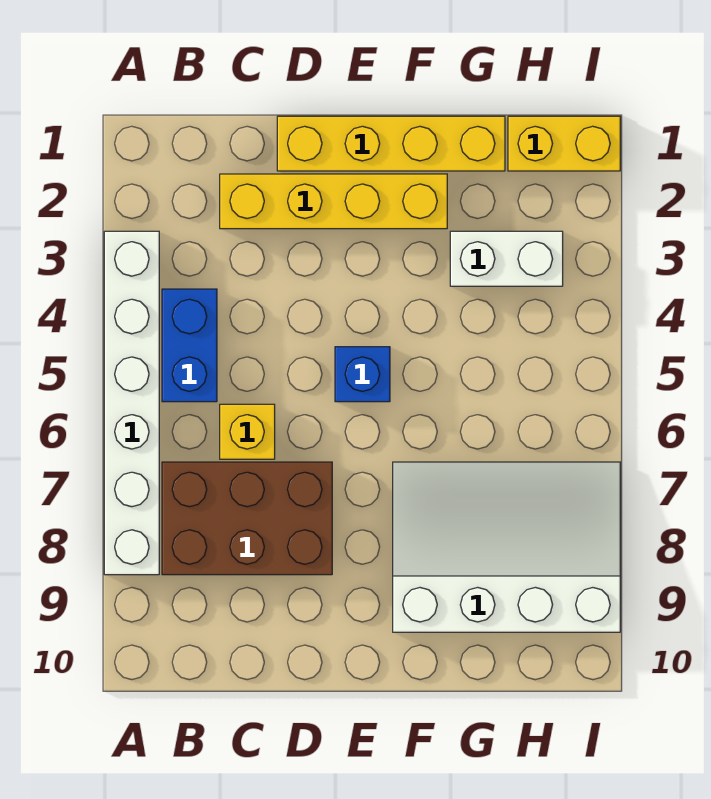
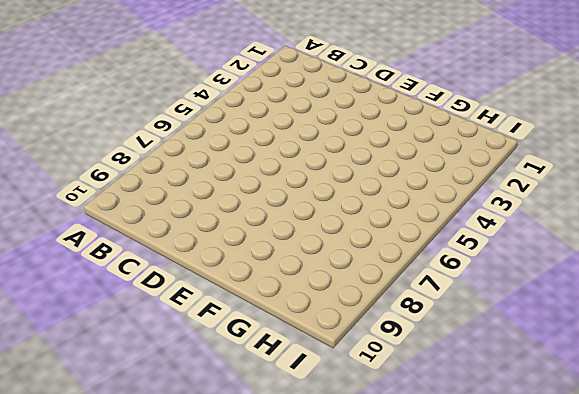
none -> white 1x6 brick [104,231,159,575]
none -> blue 1x2 brick [162,289,217,402]

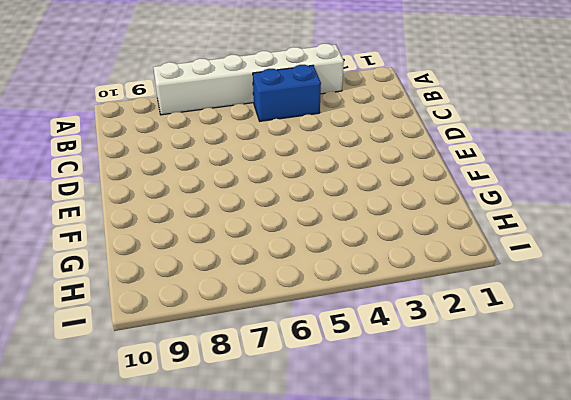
none -> brown 2x3 brick [162,462,332,575]
none -> yellow 1x4 brick [220,174,447,229]

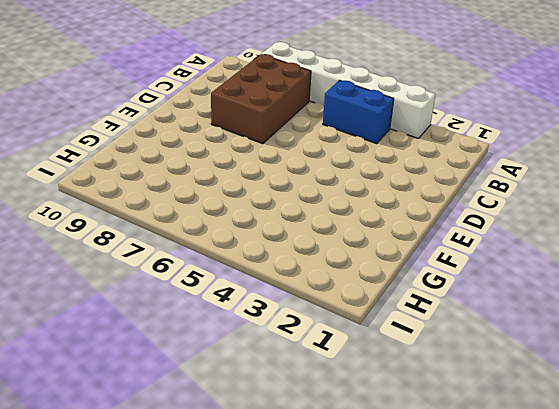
none -> yellow 1x4 brick [220,174,447,229]
none -> yellow 1x1 brick [220,404,275,459]

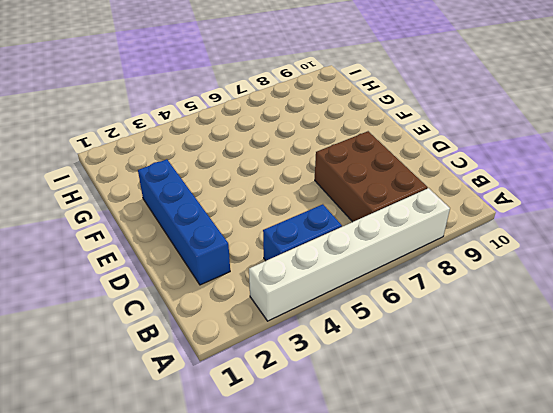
blue 1x4 brick [138,159,230,285] -> yellow 1x4 brick [220,174,447,229]
none -> yellow 1x1 brick [220,404,275,459]
none -> yellow 1x4 brick [277,116,505,171]

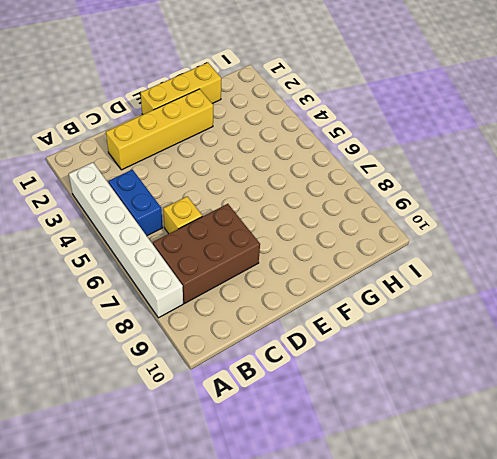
yellow 1x3 brick [140,63,221,115] -> yellow 1x4 brick [277,116,505,171]
none -> blue 1x1 brick [335,347,390,402]
none -> white 3x4 slope [393,462,620,632]

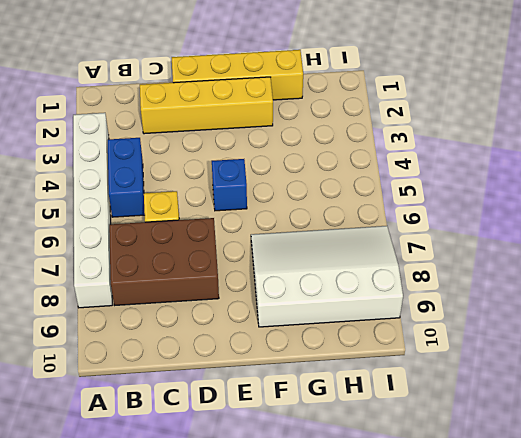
none -> white 1x2 brick [450,231,563,286]
none -> yellow 1x2 brick [508,116,620,171]

